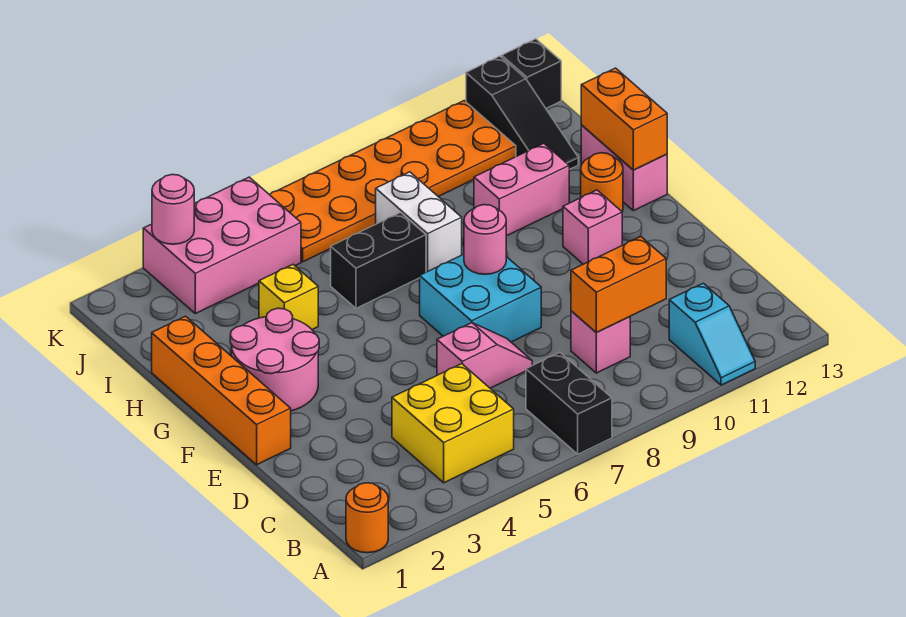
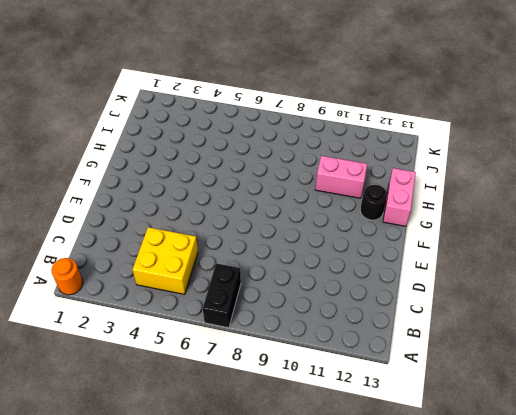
black 1x1 round brick [360,185,387,220] -> orange 1x1 round brick [581,153,623,212]
none -> cyan 1x2 slope [669,283,755,385]
none -> pink 1x1 brick [571,311,630,373]
none -> pink 1x2 slope [437,323,532,388]

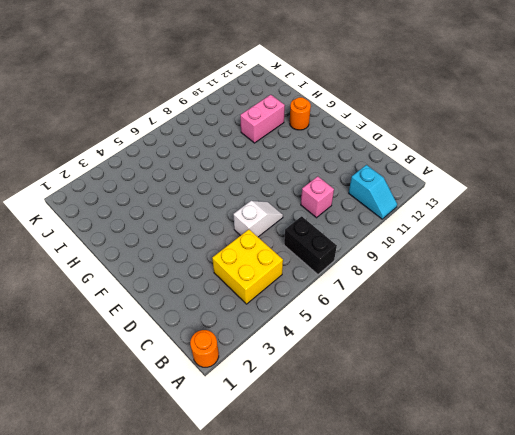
white 1x2 slope [233,201,283,237] -> pink 1x2 slope [437,323,532,388]
none -> orange 1x4 brick [152,316,291,465]
none -> cyan 2x2 brick [420,254,541,342]
none -> pink 2x2 round brick [230,308,319,411]

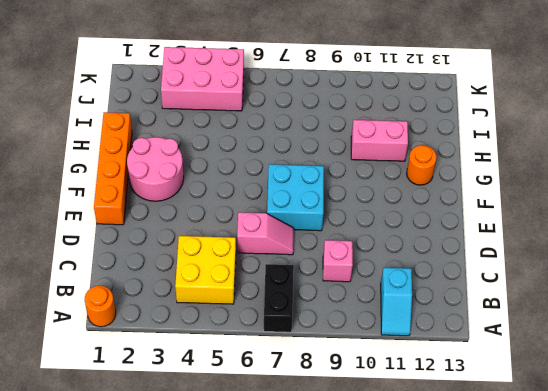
none -> pink 1x1 brick [563,190,622,264]
none -> pink 1x2 brick [581,125,667,211]
none -> yellow 1x1 brick [259,265,318,330]

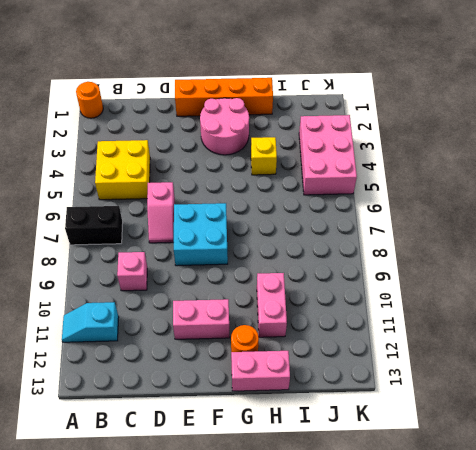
pink 1x2 brick [173,299,230,339] -> pink 1x1 brick [563,190,622,264]
none -> black 1x2 brick [331,213,426,308]
none -> white 1x2 brick [376,172,462,272]
none -> black 1x3 slope [466,56,578,169]

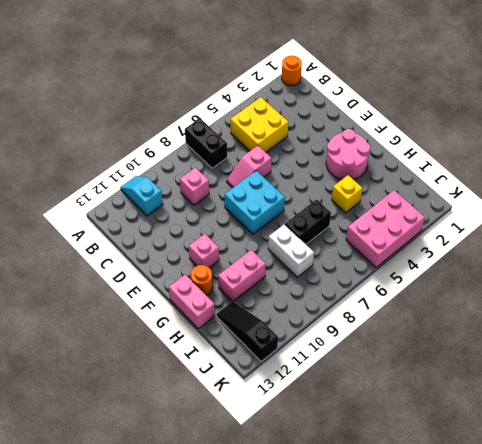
none -> orange 1x4 brick [152,316,291,465]
none -> orange 2x6 plate [270,101,516,262]
none -> black 1x1 brick [502,39,561,108]

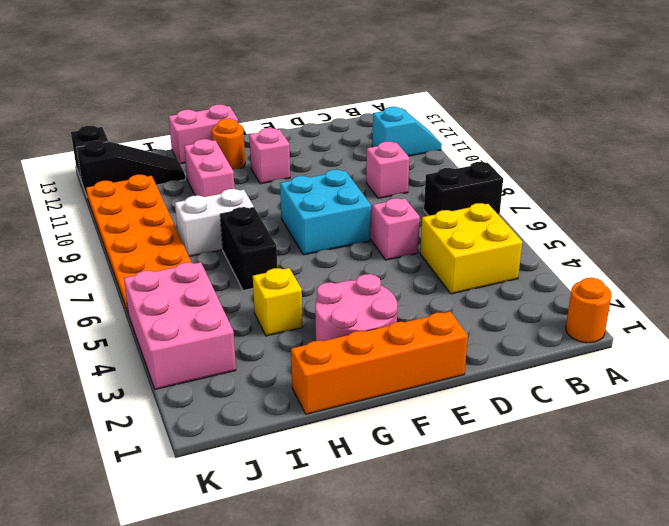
none -> orange 1x2 brick [571,237,666,333]
none -> pink 1x1 round brick [464,205,506,274]
none -> orange 1x2 brick [581,68,667,170]

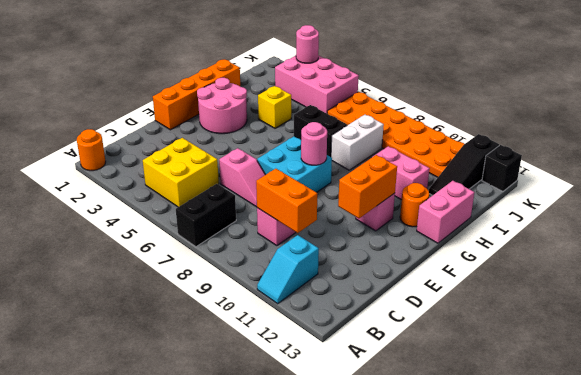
orange 1x2 brick [338,155,397,218] -> orange 1x2 brick moved to [581,68,667,170]

